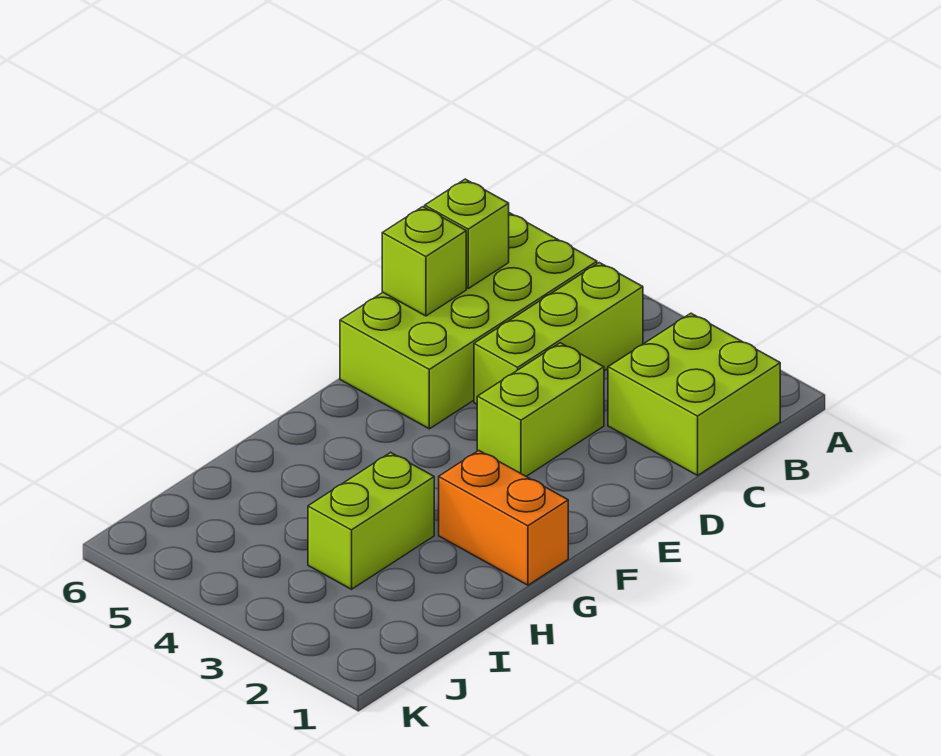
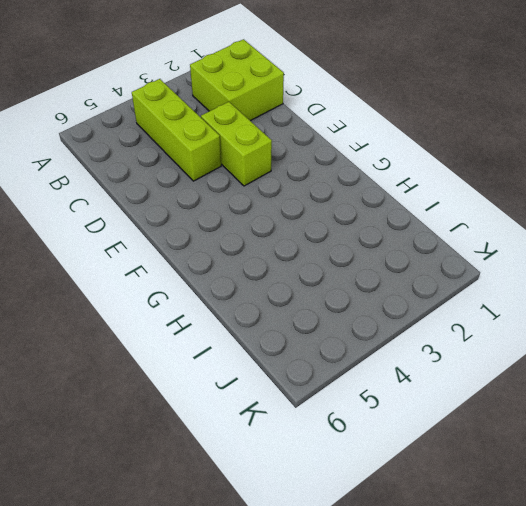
none -> lime 2x4 brick [340,213,597,429]
none -> orange 1x2 brick [439,451,568,585]

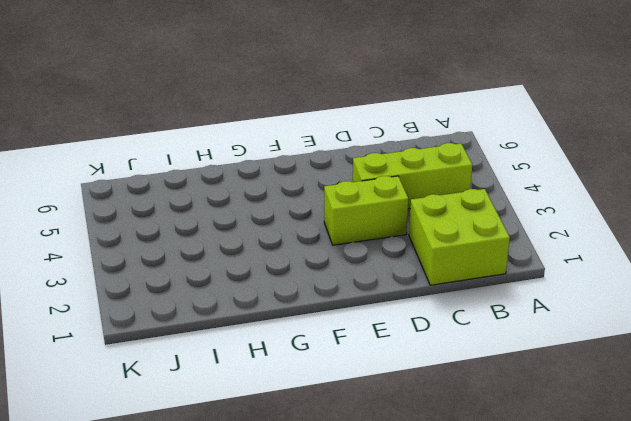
none -> lime 2x4 brick [340,213,597,429]
none -> orange 1x2 brick [439,451,568,585]

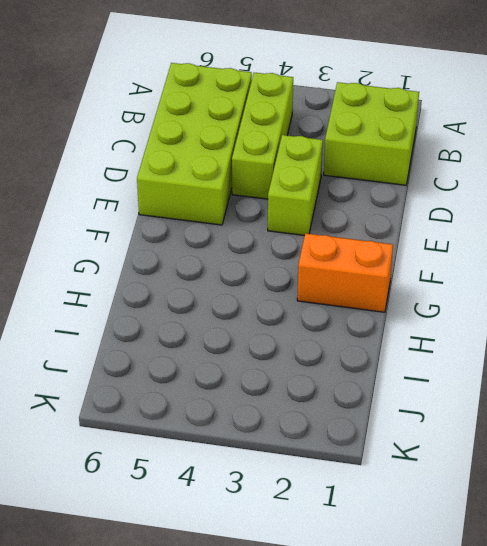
none -> lime 1x2 brick [308,452,434,589]
none -> lime 1x1 brick [425,179,509,288]

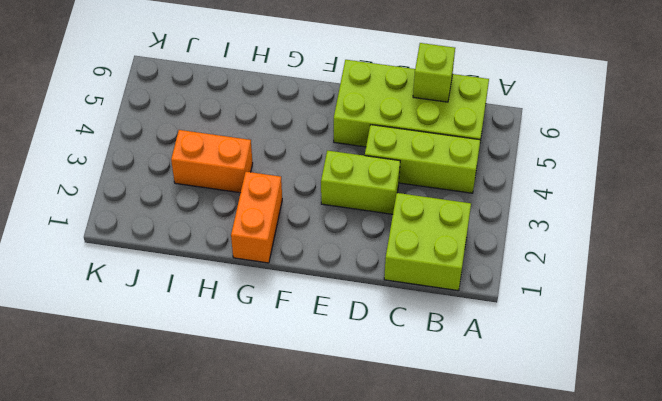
orange 1x2 brick [171,130,253,193] -> lime 1x2 brick [308,452,434,589]
none -> lime 1x1 brick [382,207,466,316]

